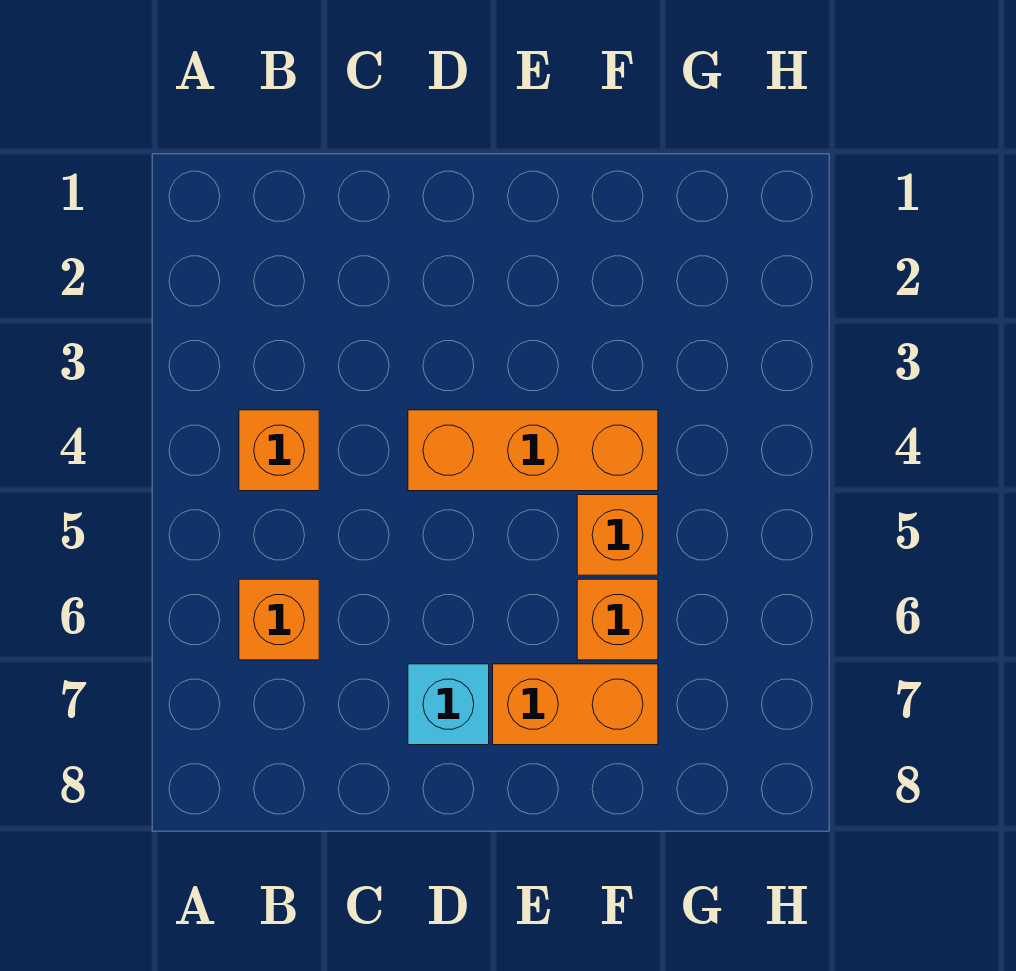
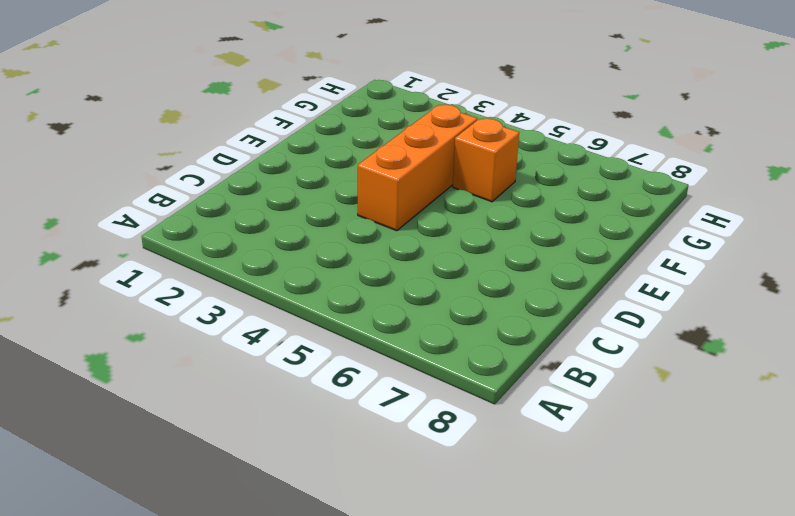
none -> orange 1x1 brick [239,410,319,491]
none -> orange 1x1 brick [239,579,319,660]

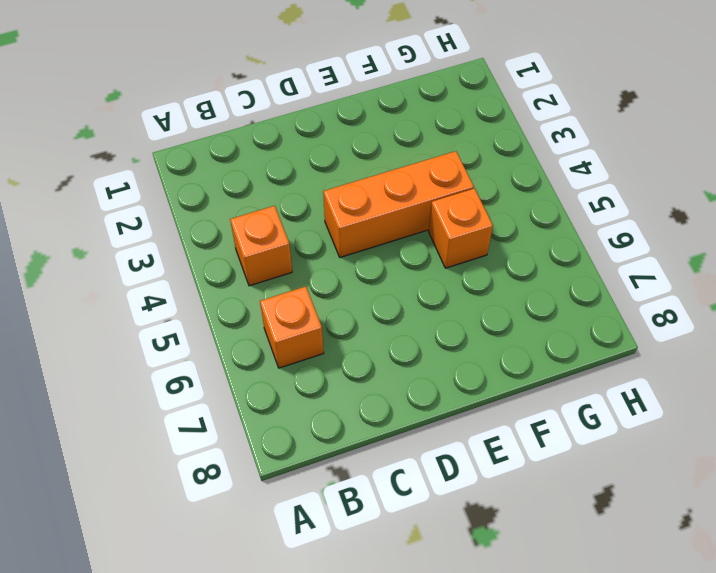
none -> cyan 1x1 brick [408,664,489,745]
none -> orange 1x2 brick [493,664,658,745]

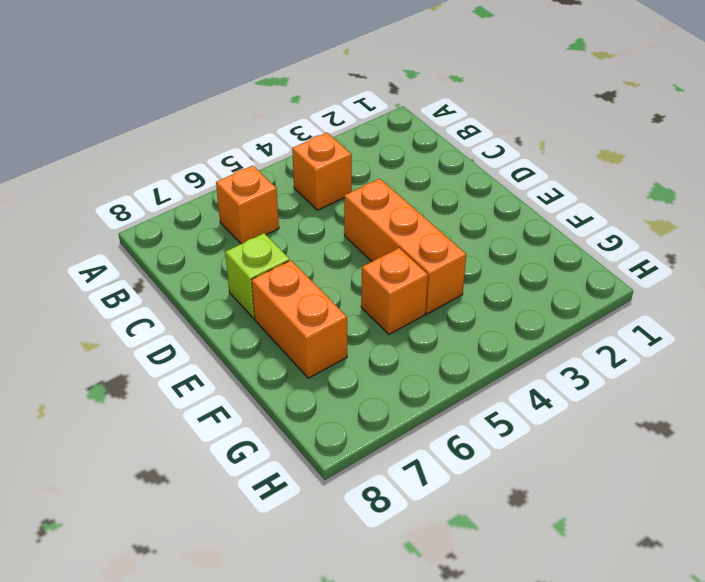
lime 1x1 brick [225,233,290,318] -> cyan 1x1 brick [408,664,489,745]
none -> orange 1x1 brick [577,579,658,660]

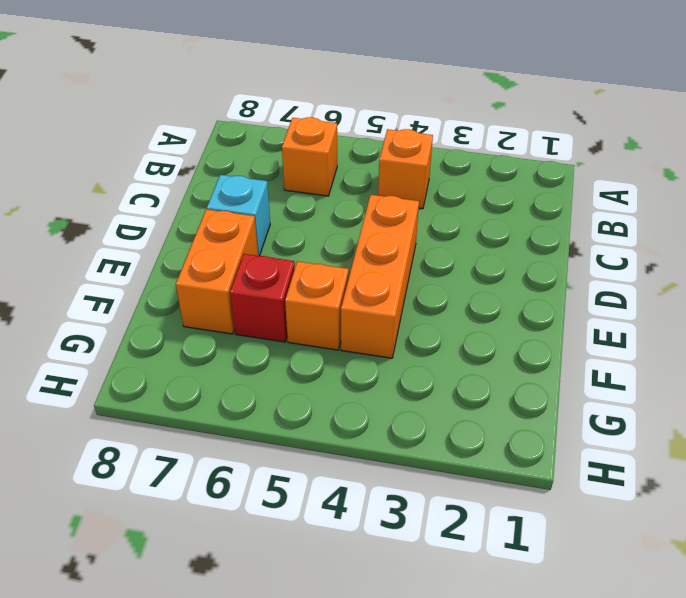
red 1x1 brick [230,254,295,342] -> orange 1x1 brick [577,579,658,660]

